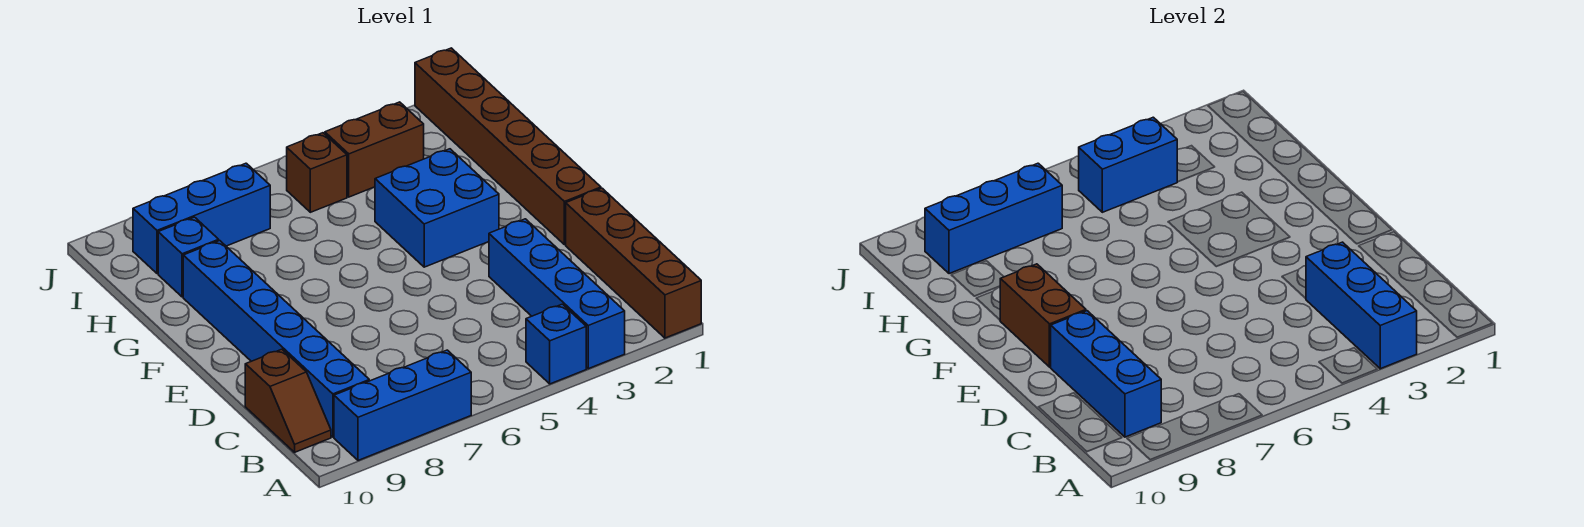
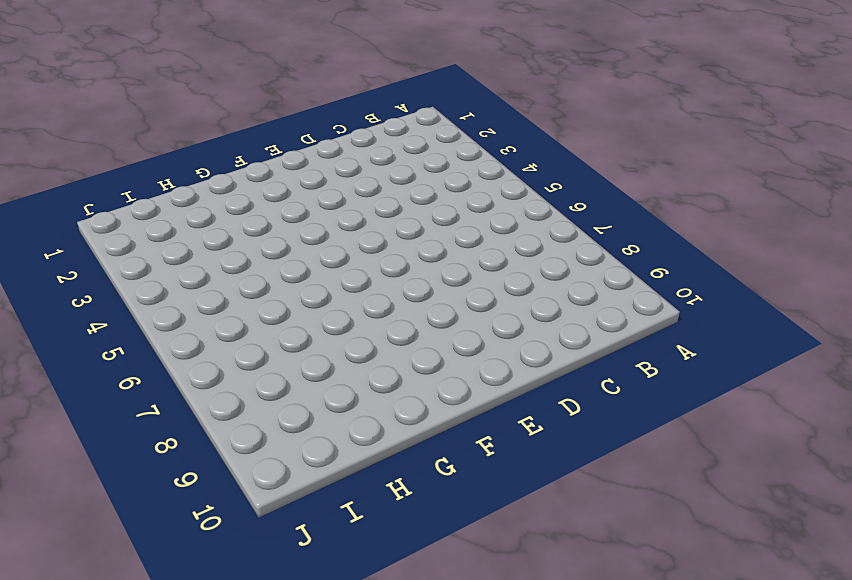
none -> brown 1x4 brick [566,188,701,338]
none -> blue 1x4 brick [489,219,625,369]
none -> blue 1x1 brick [526,304,586,384]

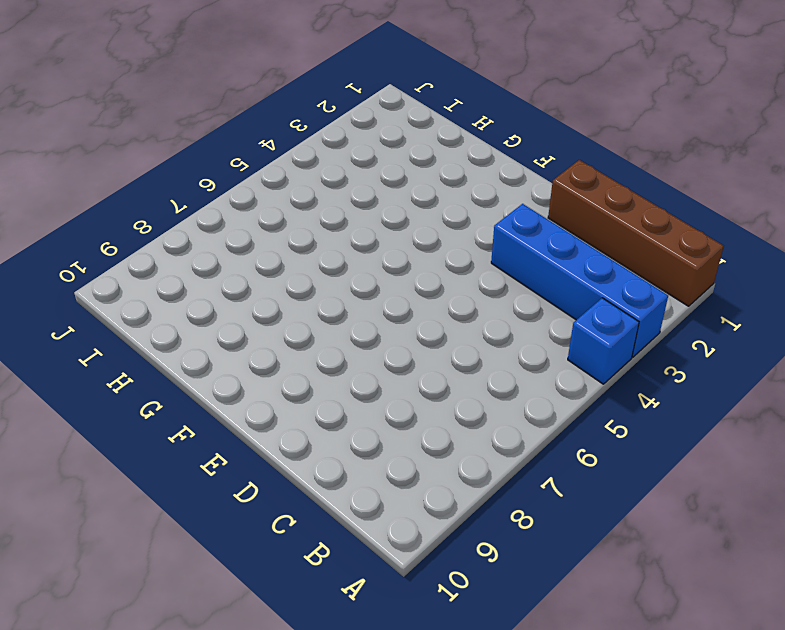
none -> blue 1x3 brick [334,350,471,460]
none -> blue 1x6 brick [183,241,369,437]
none -> brown 1x2 slope [245,349,331,452]

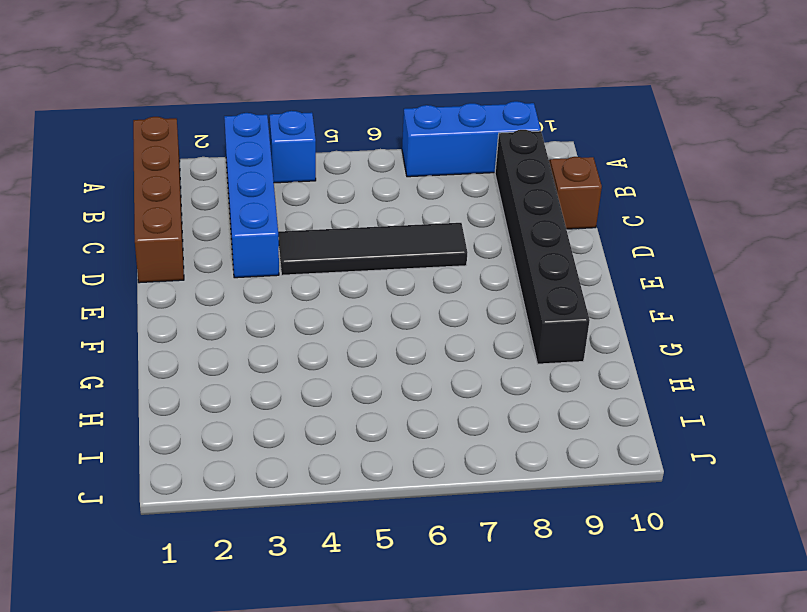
black 1x6 brick [495,130,590,364] -> blue 1x6 brick [183,241,369,437]
black 1x4 tile [278,223,468,275] -> none
none -> brown 1x6 brick [415,48,601,245]
none -> blue 2x2 brick [375,149,499,267]
none -> blue 1x1 brick [158,217,219,297]

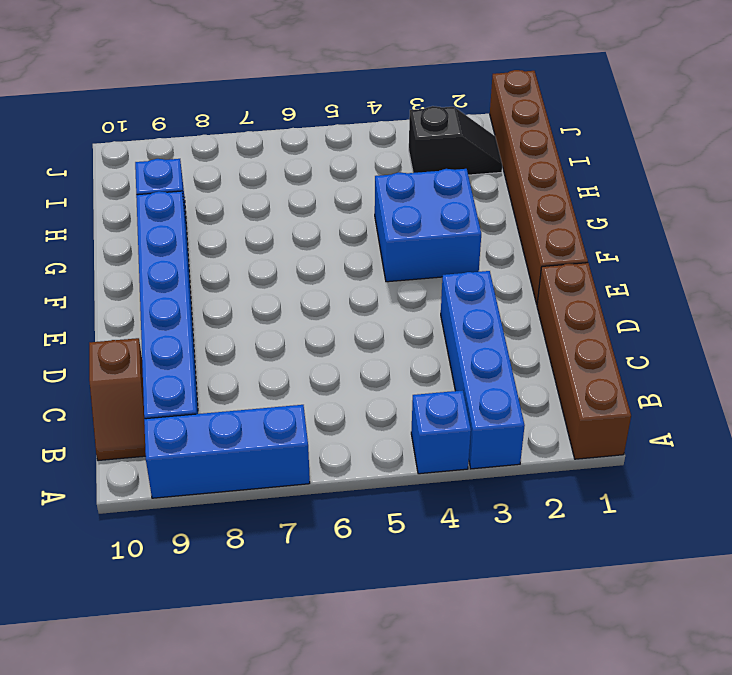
black 1x2 slope [409,106,502,175] -> brown 1x2 brick [325,102,424,197]
none -> brown 1x1 brick [287,133,347,212]
none -> blue 1x3 brick [133,163,270,274]
none -> blue 1x3 brick [1306,242,1417,369]

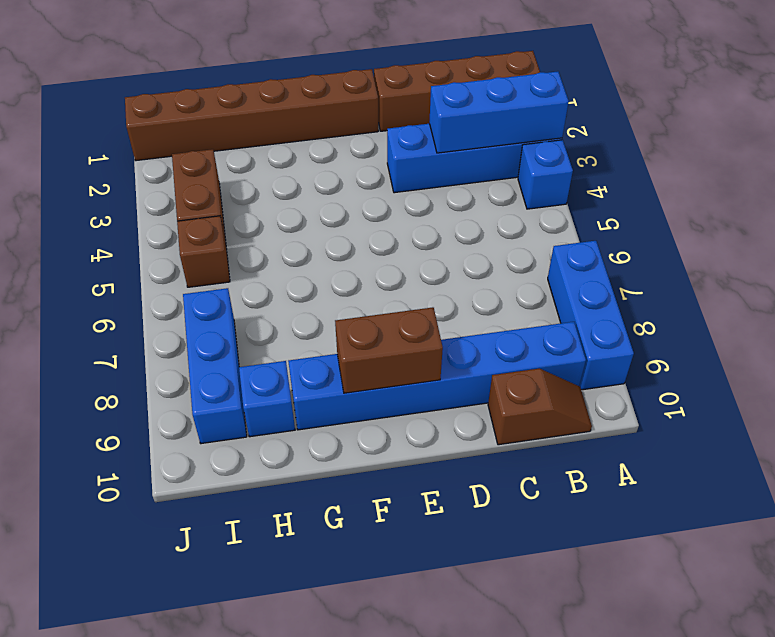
none -> blue 2x2 brick [375,149,499,267]
none -> blue 1x3 brick [1050,311,1161,437]
none -> blue 1x2 brick [1079,117,1177,212]

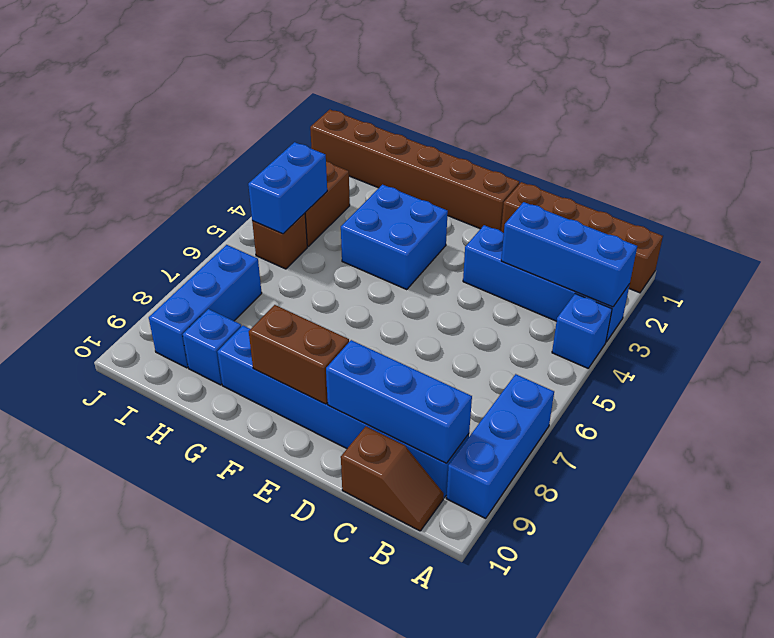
none -> blue 1x3 brick [925,163,1062,274]

